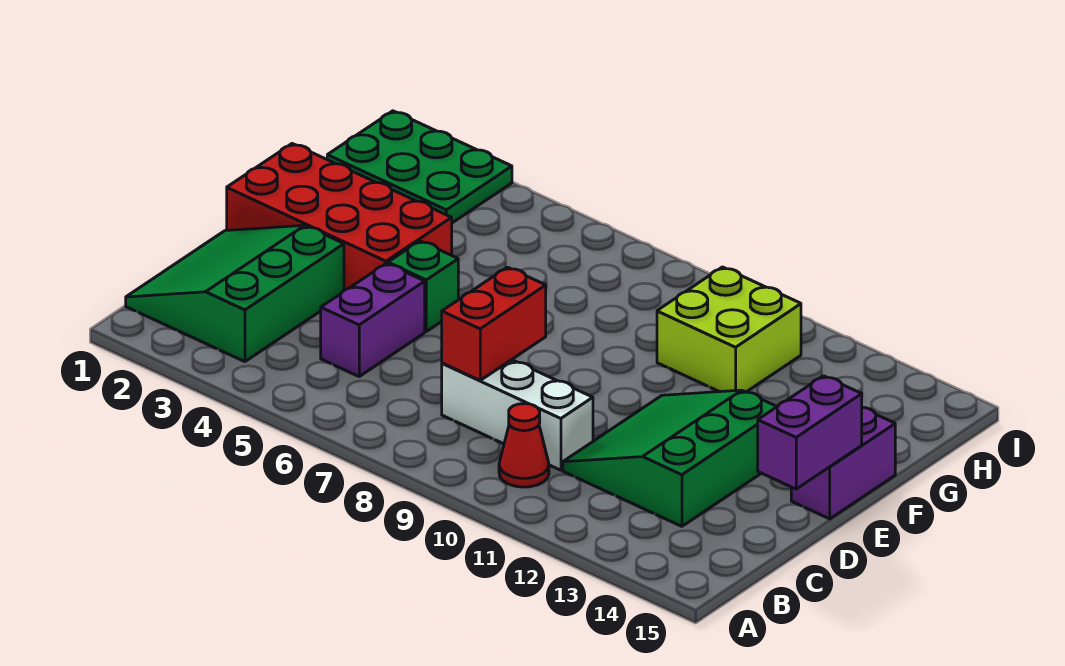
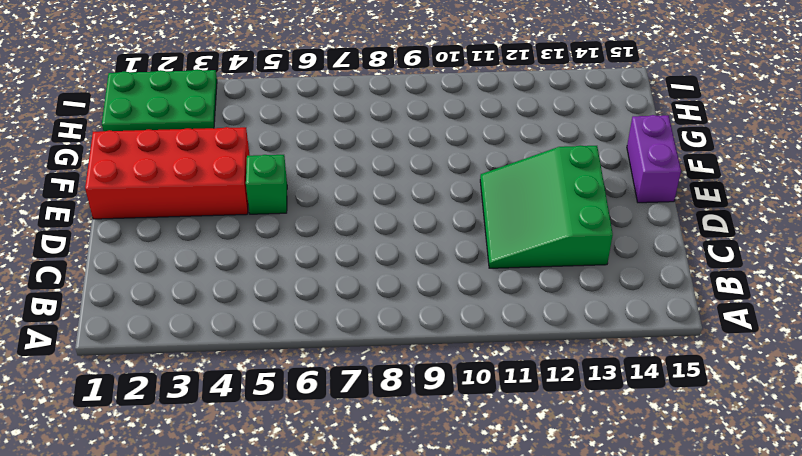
none -> green 3x3 slope [126,225,344,362]
none -> red 1x1 cone [499,404,549,487]
none -> purple 1x2 brick [321,263,425,376]

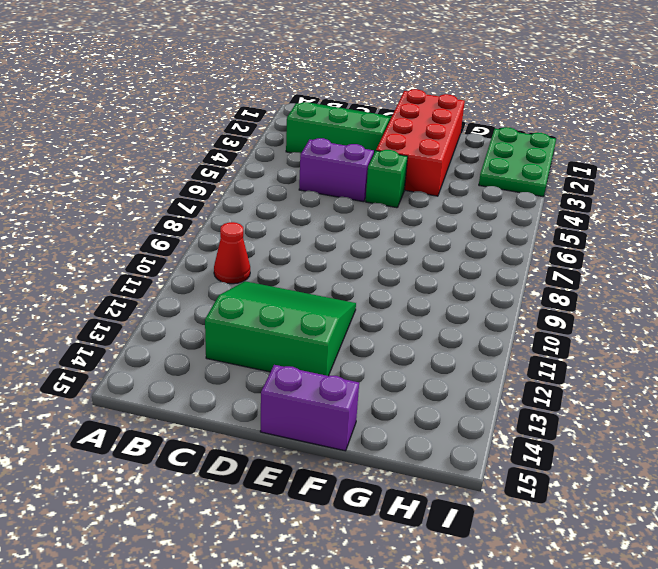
none -> white 1x3 brick [442,360,593,470]
none -> lime 2x2 brick [657,267,801,392]
none -> red 1x2 brick [442,267,546,380]

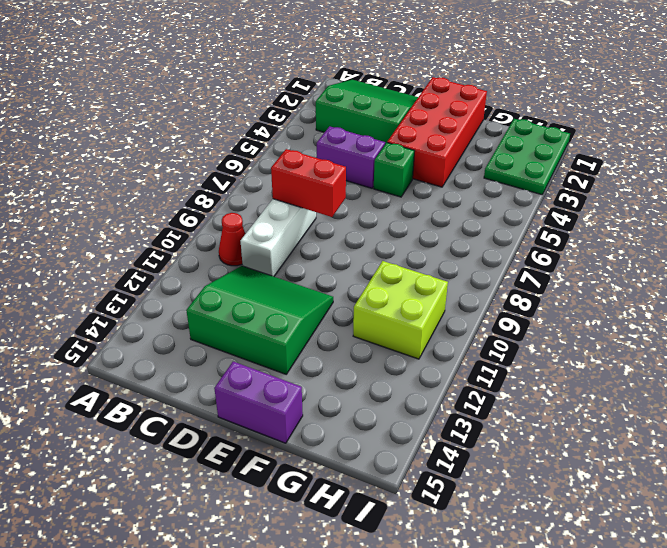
none -> purple 1x2 brick [758,376,862,489]

